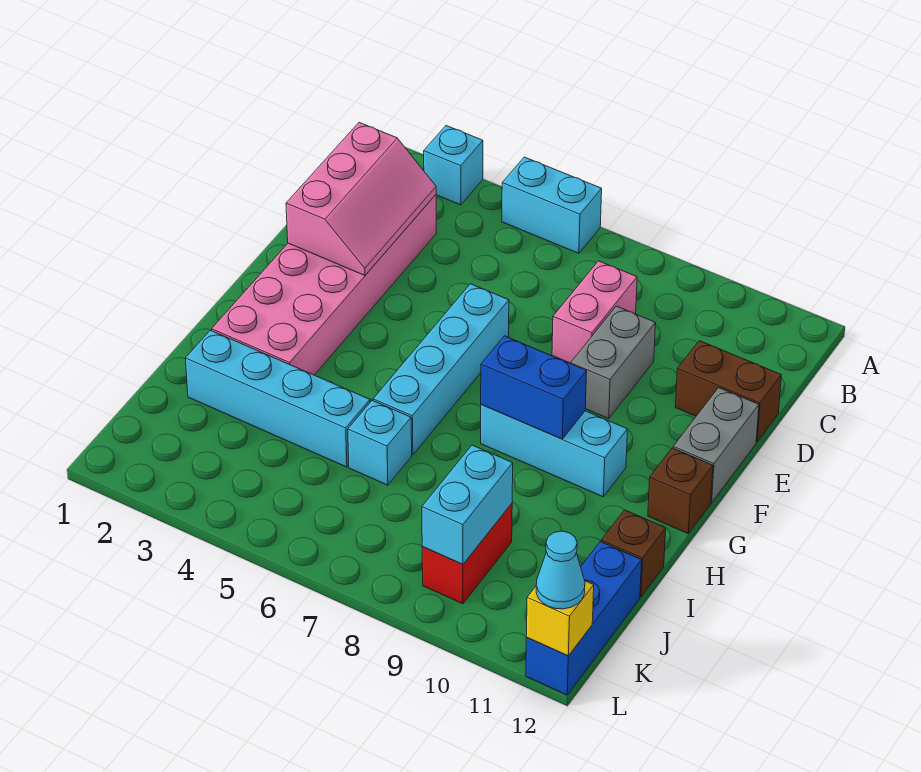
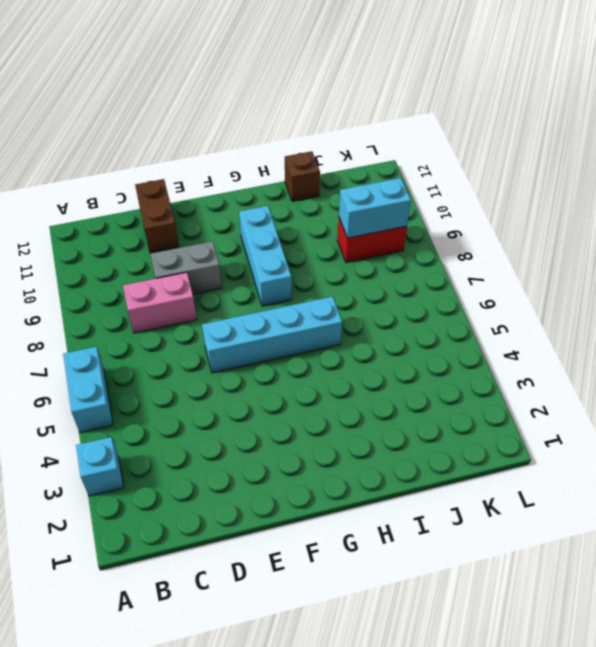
none -> pink 2x6 brick [212,195,437,375]
none -> grey 1x2 brick [673,388,759,503]
none -> brown 1x1 brick [648,448,713,533]

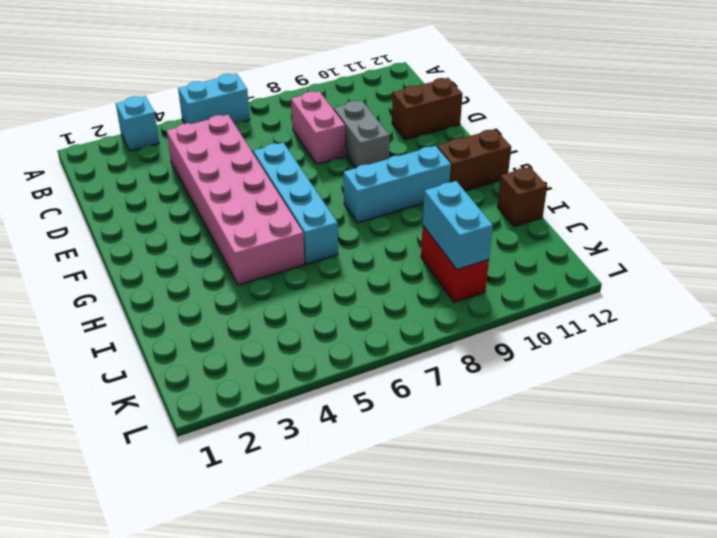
pink 2x6 brick [167,115,305,285] -> pink 2x6 brick moved to [212,195,437,375]
brown 1x2 brick [437,129,511,191] -> brown 1x1 brick [648,448,713,533]
none -> grey 1x2 brick [673,388,759,503]
none -> cyan 1x4 brick [185,330,370,467]
none -> cyan 1x1 brick [348,401,412,485]

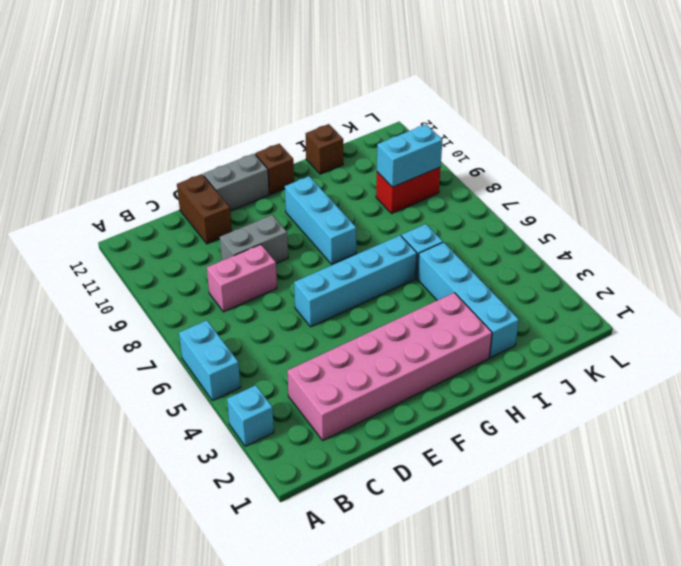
none -> blue 1x3 brick [526,542,642,695]
none -> pink 2x3 slope [286,123,436,275]
none -> blue 1x2 brick [481,336,587,439]

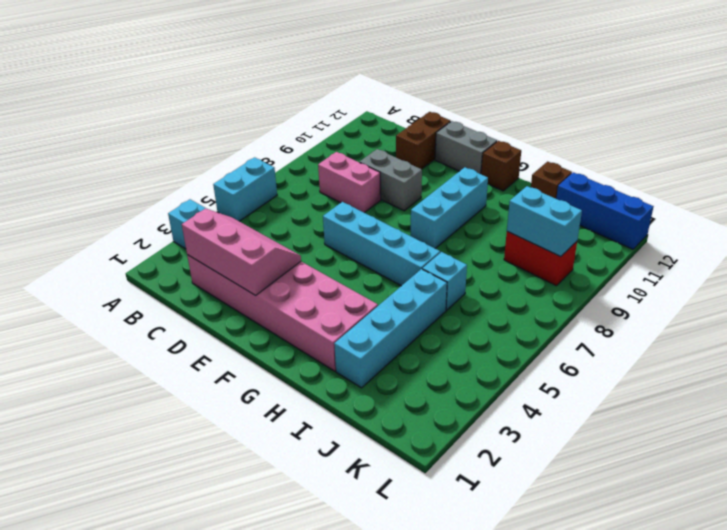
none -> blue 1x2 brick [481,336,587,439]
none -> yellow 1x1 brick [526,581,594,656]
none -> cyan 1x1 cone [536,531,585,609]

